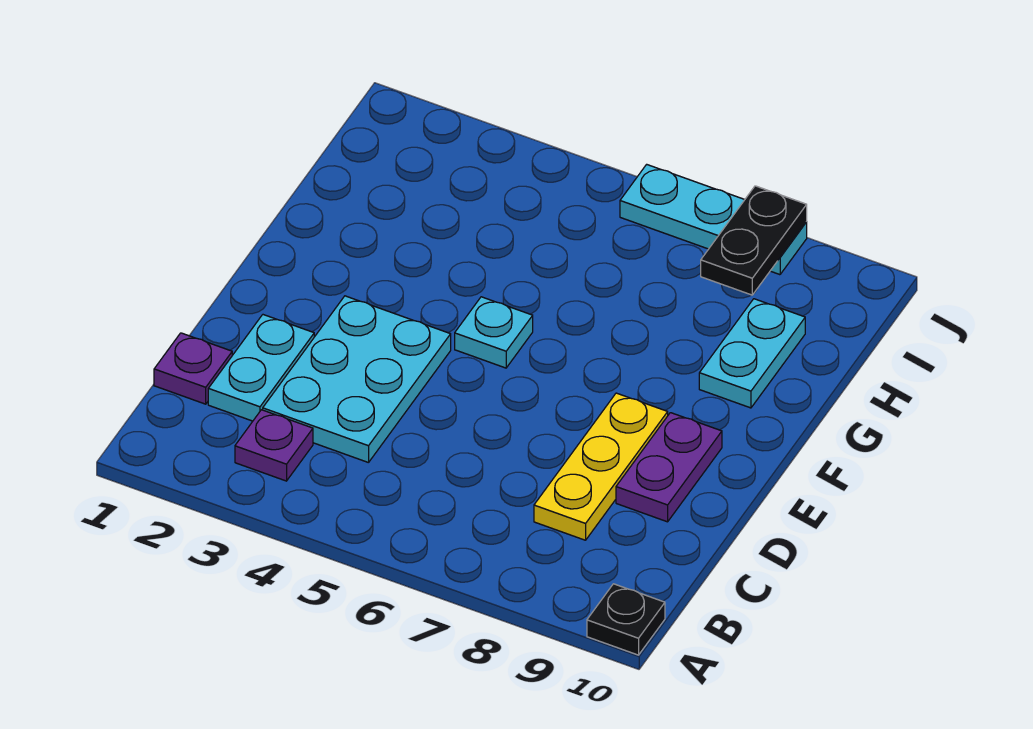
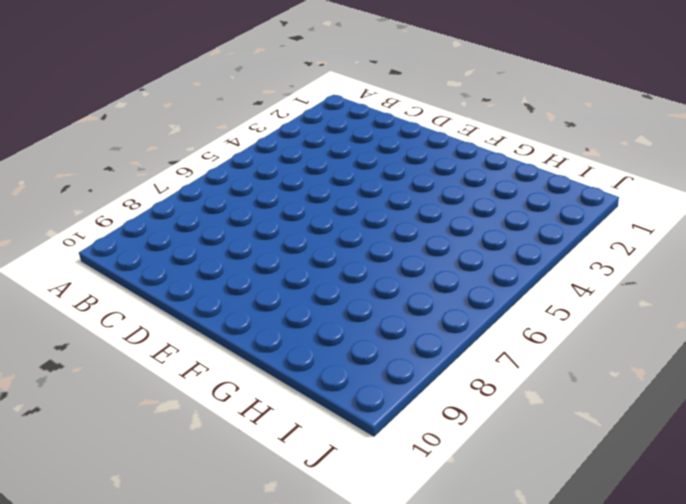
none -> black 1x1 plate [587,584,665,655]
none -> purple 1x1 plate [235,410,313,481]

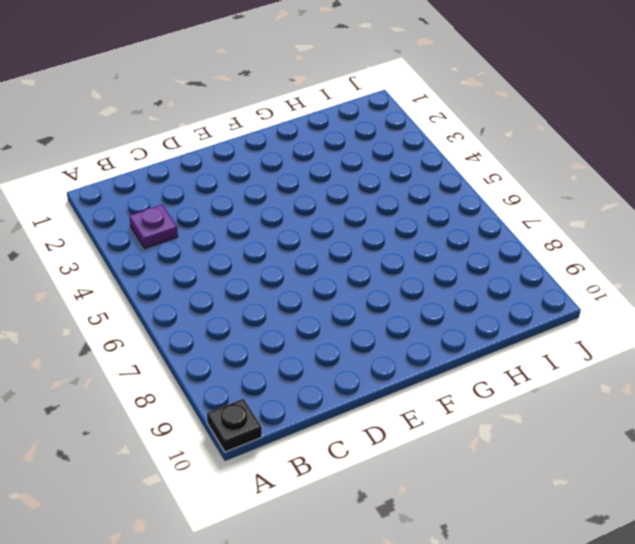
none -> purple 1x1 plate [154,333,232,404]
none -> cyan 1x2 plate [208,315,314,421]

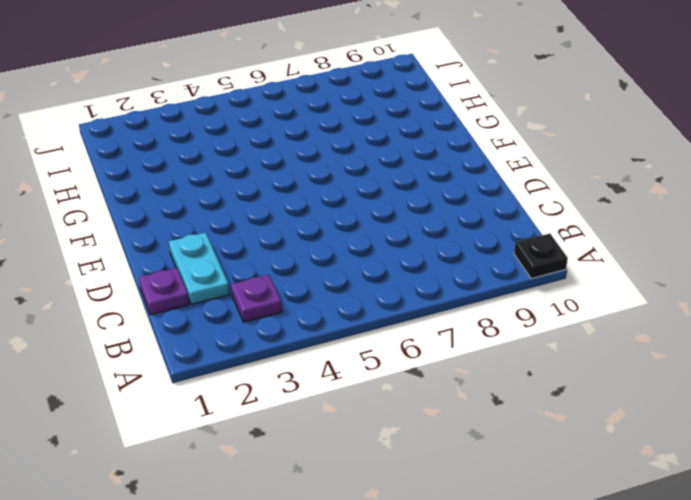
none -> cyan 2x3 plate [263,296,451,463]
none -> yellow 1x3 plate [534,393,668,540]

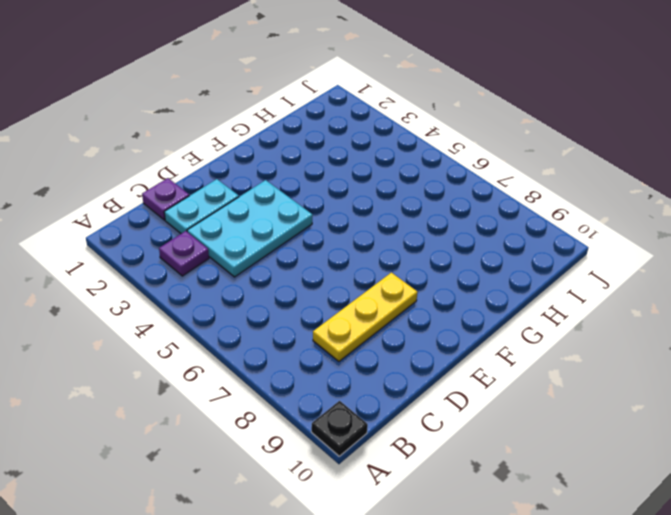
none -> purple 1x2 plate [616,413,722,522]
none -> cyan 1x1 plate [455,297,533,368]

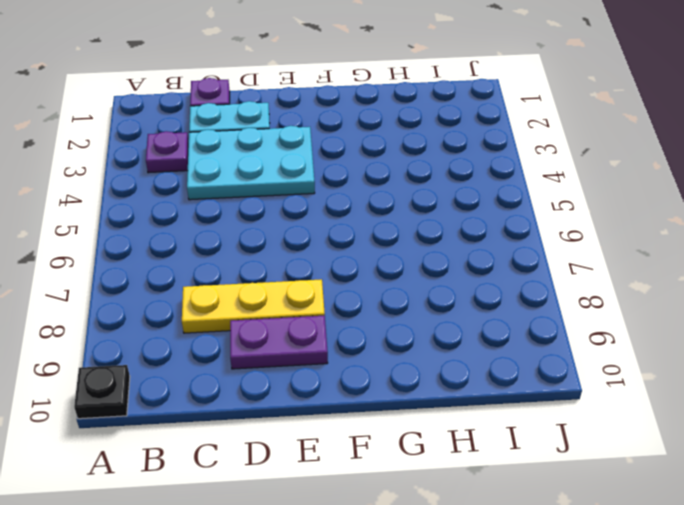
none -> cyan 1x1 plate [455,297,533,368]
none -> cyan 1x2 plate [699,299,805,408]

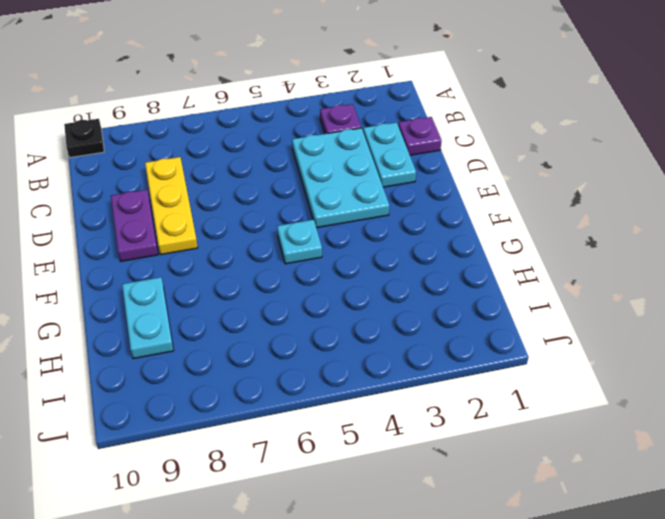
none -> cyan 1x3 plate [620,164,807,275]
none -> black 1x2 plate [701,186,807,295]

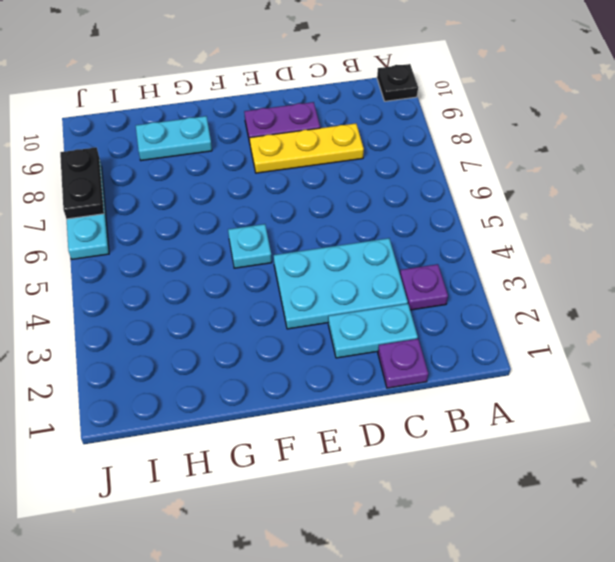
black 1x2 plate [60,147,104,219] -> black 1x2 plate turned to [701,186,807,295]

